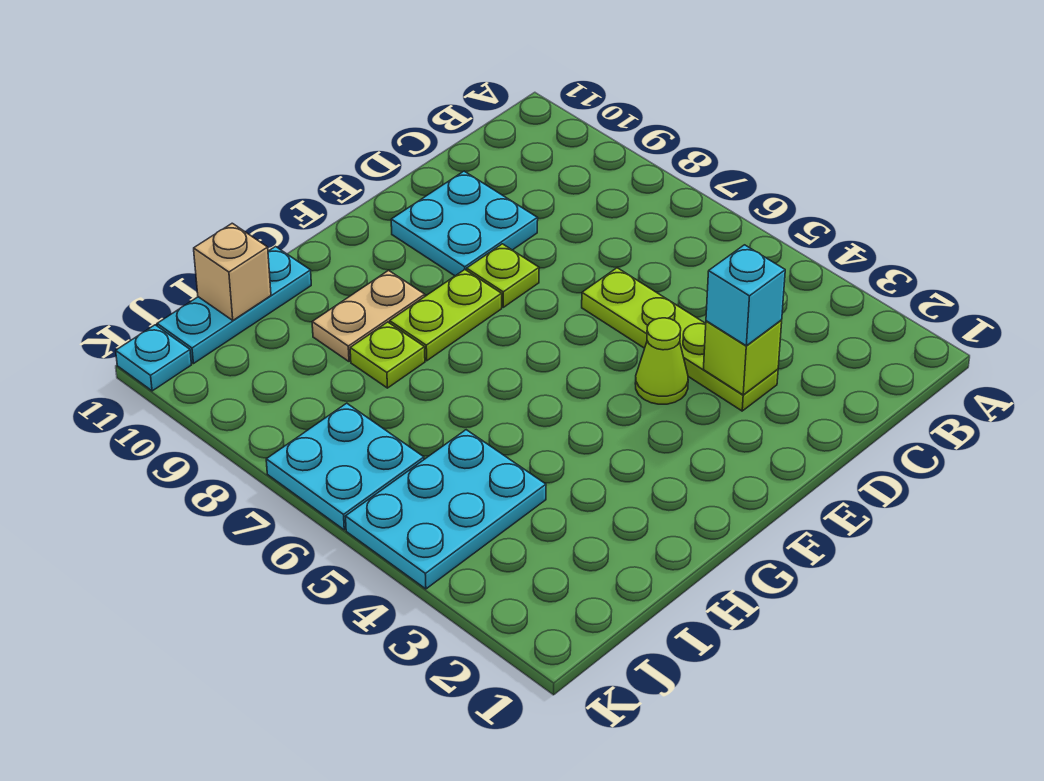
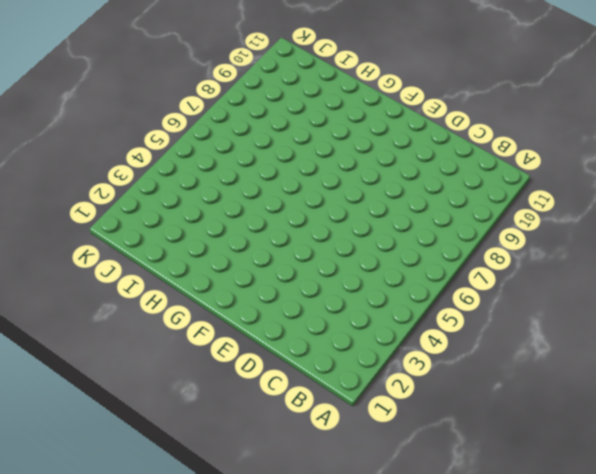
none -> lime 1x4 plate [582,268,778,411]
none -> cyan 2x2 plate [391,171,538,276]
none -> lime 1x1 cone [635,318,688,404]

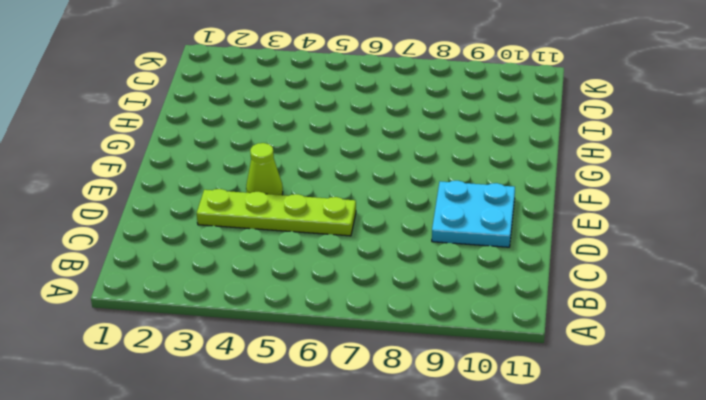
none -> lime 1x1 plate [467,244,539,307]
none -> lime 1x2 plate [390,270,502,361]
none -> tan 1x2 plate [312,270,425,362]

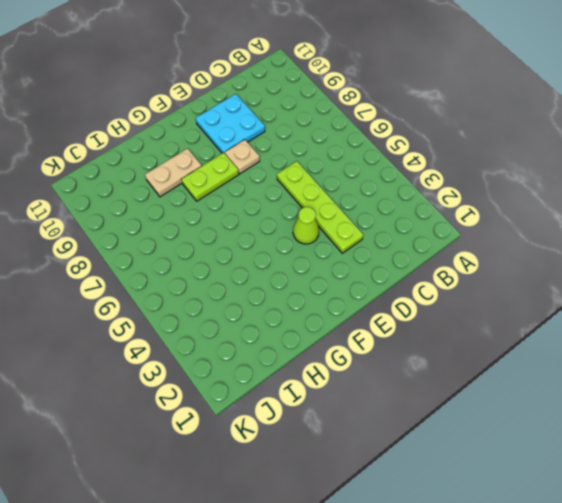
tan 1x1 plate [225,140,260,174] -> lime 1x1 plate [467,244,539,307]
none -> lime 1x1 plate [350,322,425,388]
none -> cyan 1x3 plate [157,247,311,364]
none -> cyan 2x3 plate [346,430,546,589]

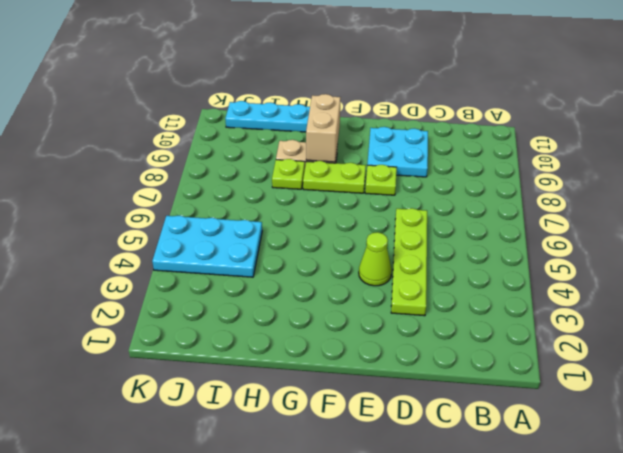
tan 1x2 brick [306,94,340,162] -> none
none -> cyan 2x2 plate [266,403,424,530]
none -> cyan 1x1 plate [116,325,191,391]
none -> lime 1x1 brick [703,320,782,395]

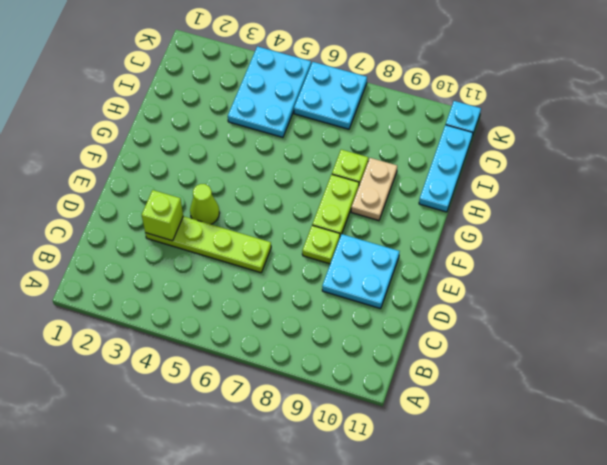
none -> tan 1x1 brick [194,223,271,320]
none -> cyan 1x1 brick [706,245,785,346]

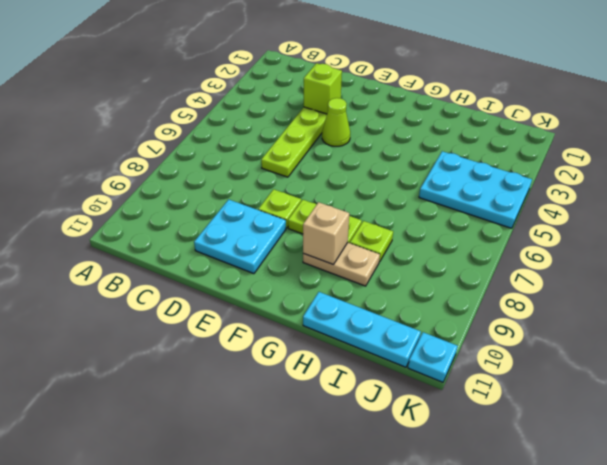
tan 1x1 brick [303,202,349,264] -> tan 1x1 brick moved to [194,223,271,320]
none -> cyan 2x2 plate [266,403,424,530]
none -> cyan 1x1 brick [706,245,785,346]

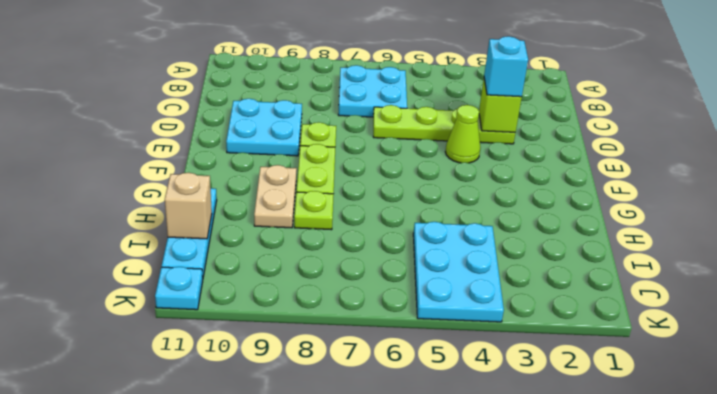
cyan 2x2 plate [338,65,407,117] -> cyan 2x2 plate moved to [266,403,424,530]

